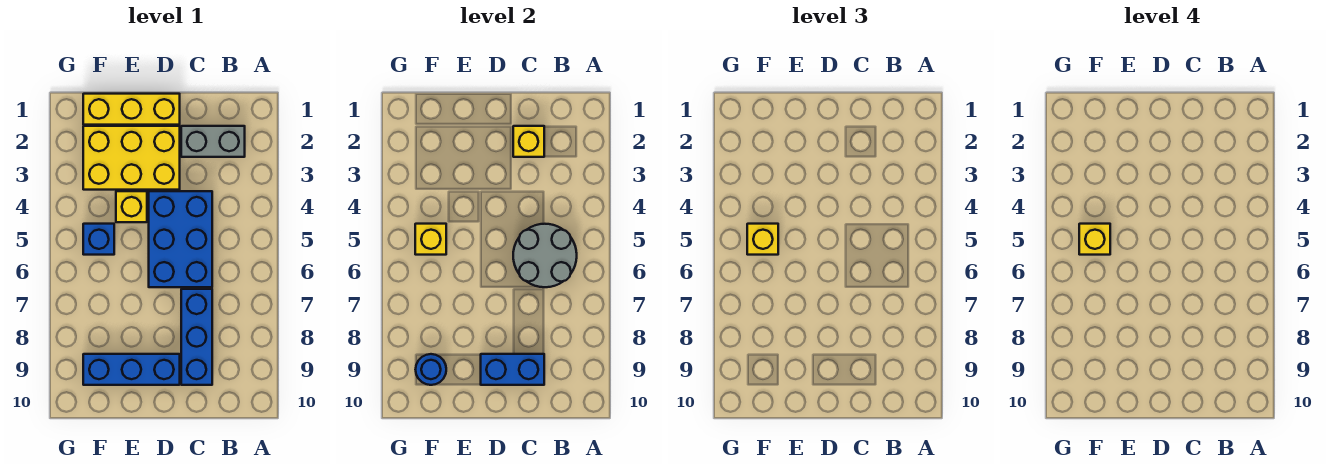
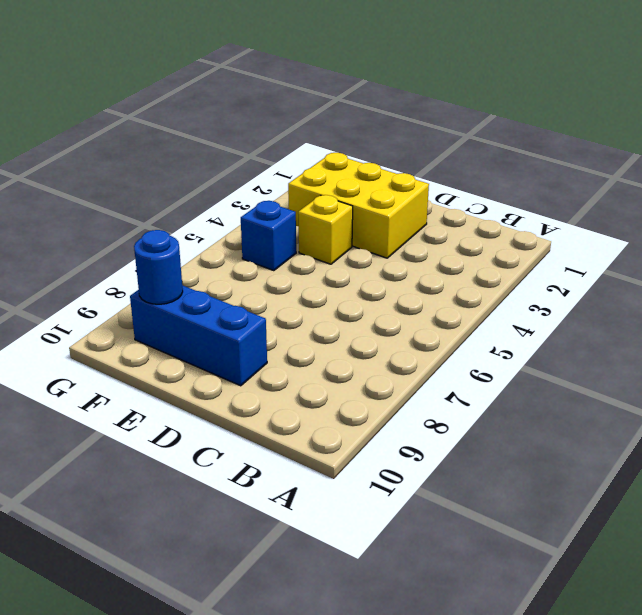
none -> grey 1x2 brick [181,126,245,157]
none -> blue 2x3 brick [149,191,212,287]
none -> blue 1x3 brick [181,289,212,385]

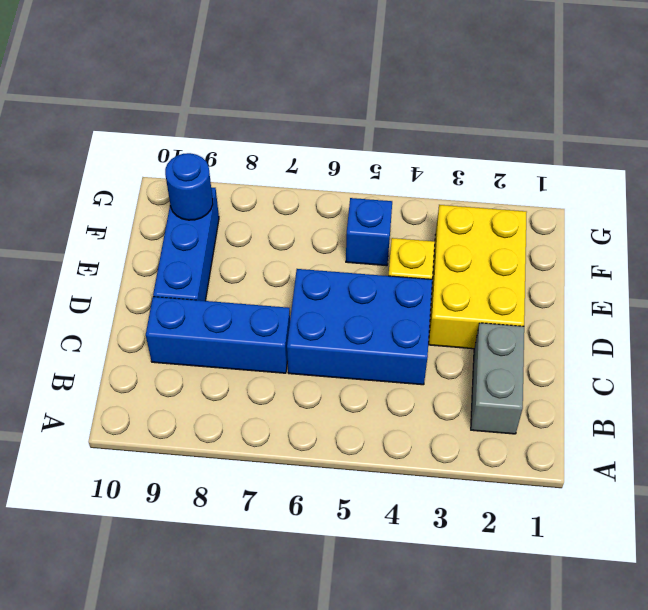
none -> yellow 1x3 brick [83,94,180,125]
none -> grey 2x2 round brick [513,224,577,287]
none -> yellow 1x1 brick [513,126,544,157]

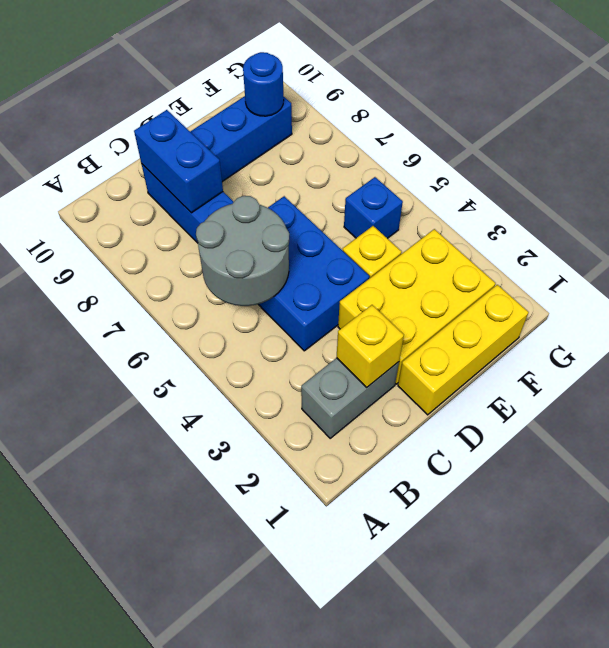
blue 1x2 brick [134,110,223,213] -> blue 1x2 brick turned to [481,354,544,385]
none -> yellow 1x1 brick [415,224,446,255]
none -> yellow 1x1 brick [747,224,778,255]
none -> yellow 1x1 brick [1079,224,1110,255]

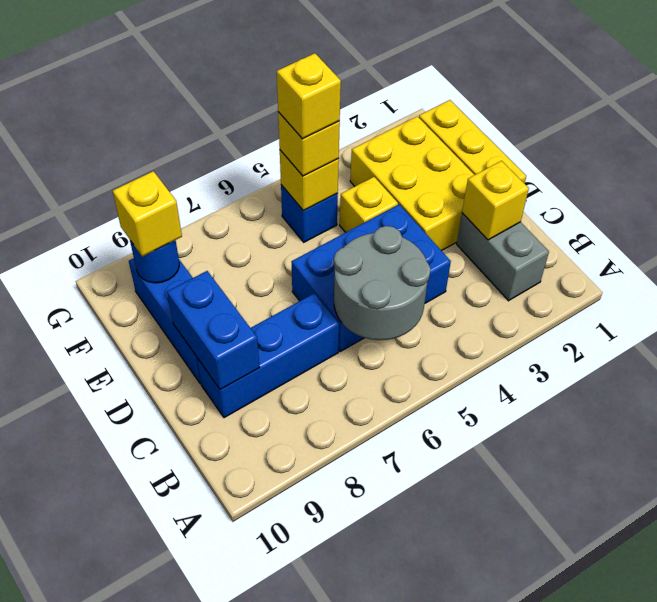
yellow 1x1 brick [113,171,182,257] -> none

